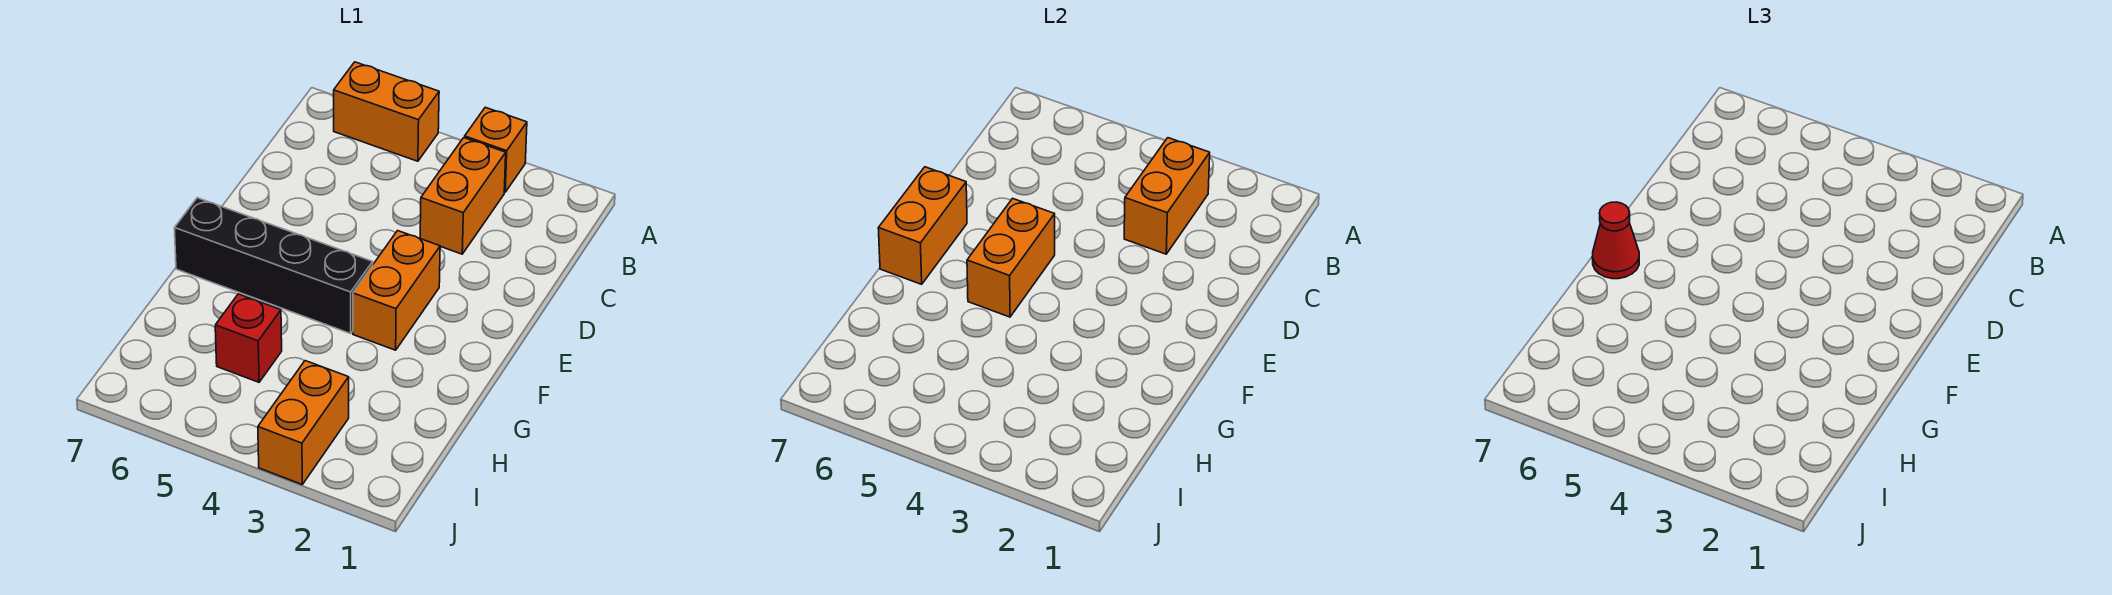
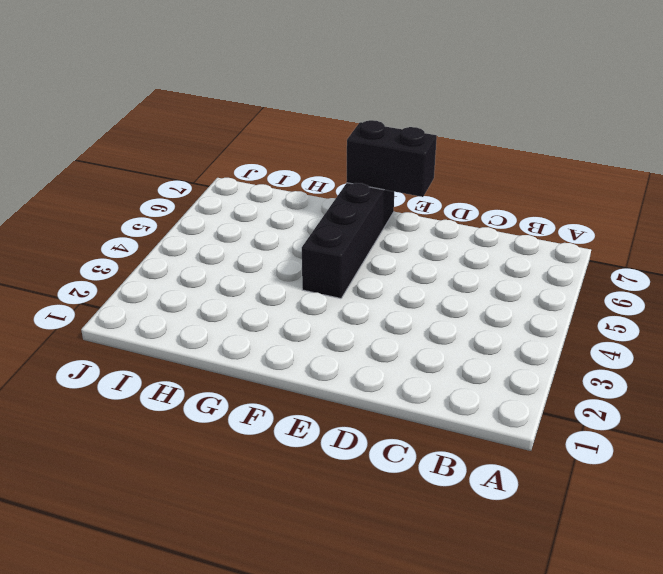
black 1x2 brick [346,120,437,197] -> orange 1x2 brick [878,167,967,284]
none -> orange 1x1 brick [465,107,527,192]
none -> orange 1x2 brick [334,62,439,161]

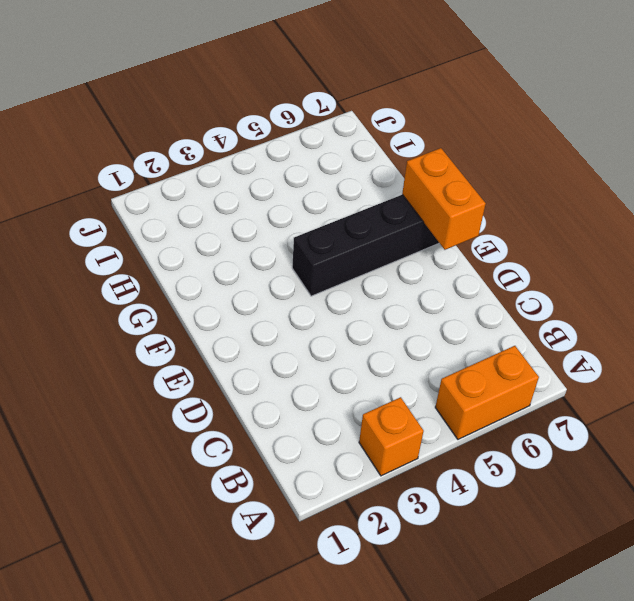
none -> orange 1x2 brick [420,138,506,254]
none -> orange 1x2 brick [353,231,440,350]

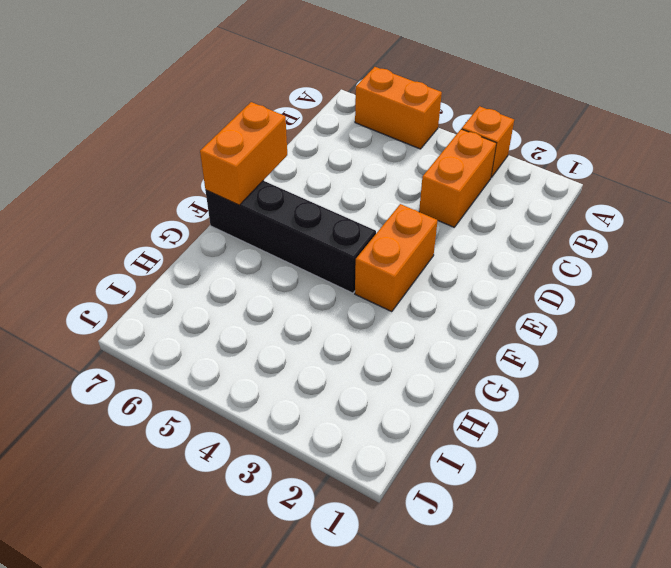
none -> red 1x1 brick [215,294,282,382]
none -> orange 1x2 brick [258,361,349,484]

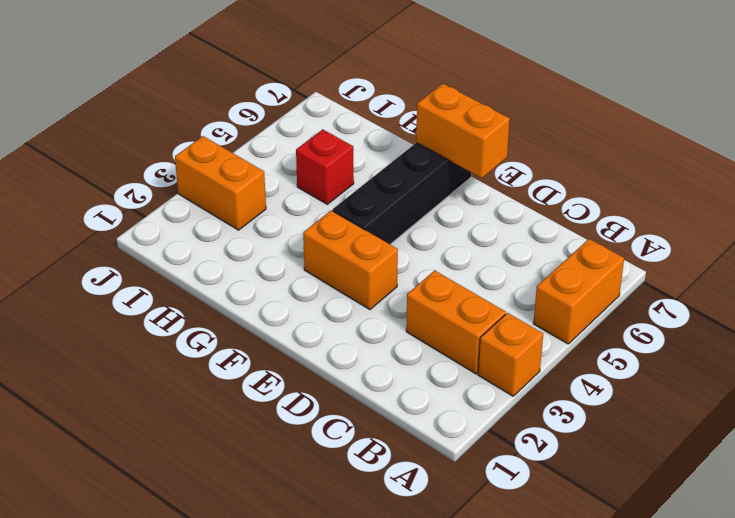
none -> orange 1x2 brick [1124,138,1210,254]
none -> orange 1x2 brick [967,198,1055,317]

